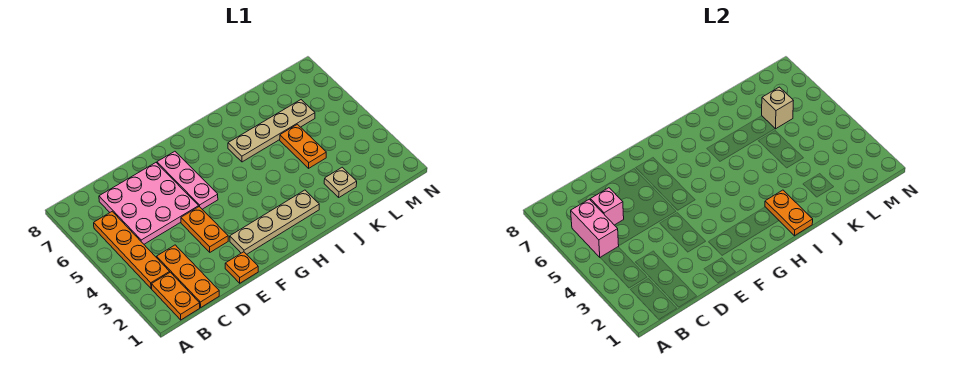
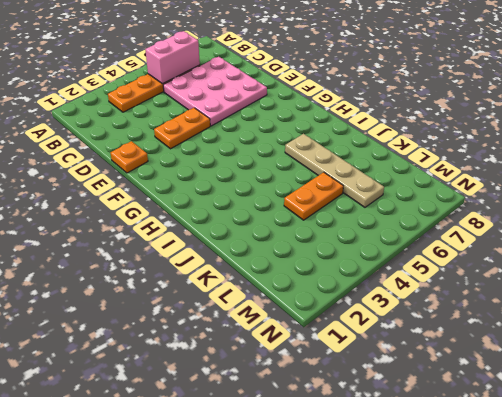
none -> orange 1x2 plate [152,272,200,320]
none -> orange 1x3 plate [157,245,219,307]
none -> tan 1x4 plate [230,190,319,254]

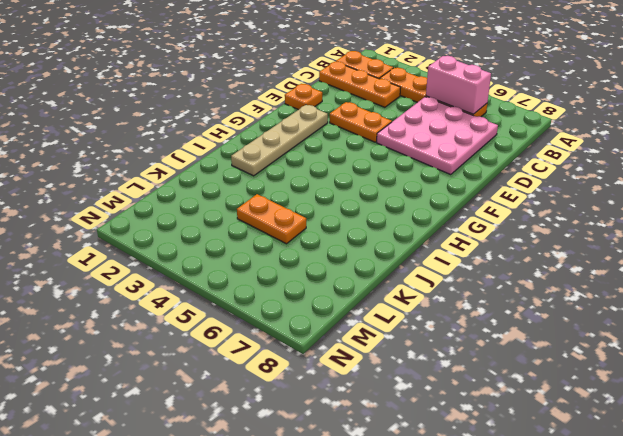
none -> pink 1x3 plate [157,151,218,209]
none -> tan 1x4 plate [228,100,315,162]
none -> tan 1x1 plate [324,167,357,197]

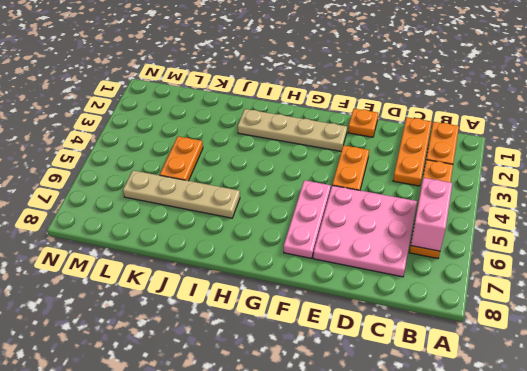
none -> tan 1x1 plate [324,167,357,197]
none -> pink 1x1 brick [590,188,624,225]
none -> orange 1x2 plate [765,190,813,236]

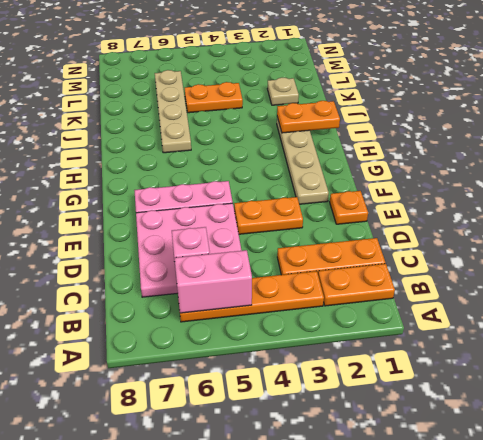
none -> tan 1x1 brick [762,87,793,129]

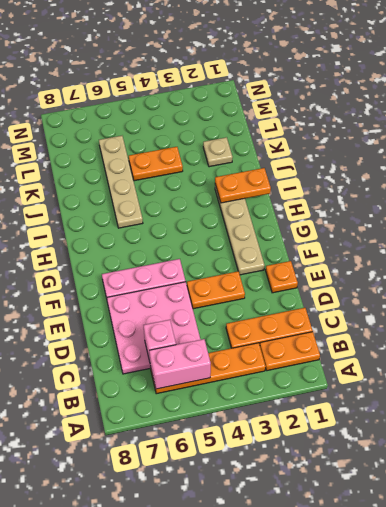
none -> tan 1x1 brick [762,87,793,129]

